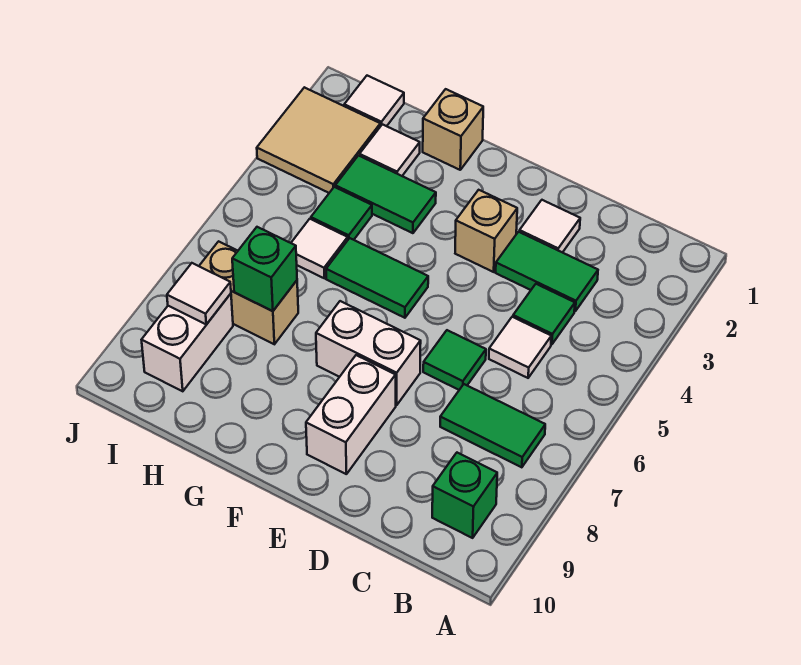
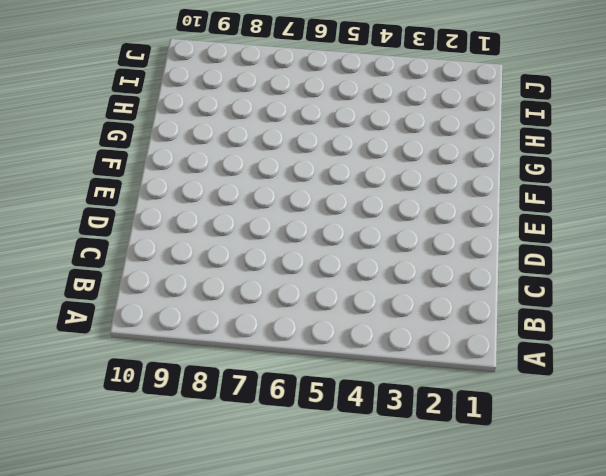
none -> green 1x2 tile [440,384,545,467]
none -> green 1x1 brick [432,453,497,538]
none -> green 1x2 tile [496,232,598,311]

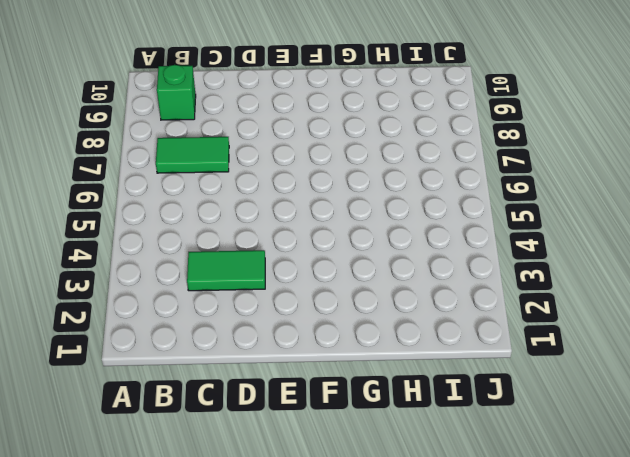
none -> green 1x1 tile [513,284,575,345]
none -> white 1x1 tile [489,317,551,378]
none -> white 1x1 tile [519,200,580,253]

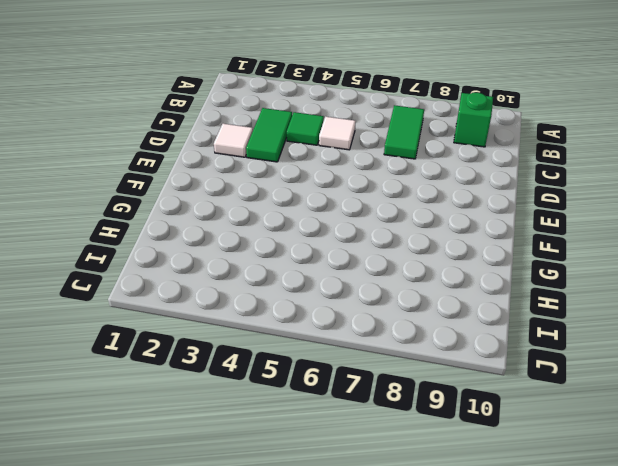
none -> green 1x1 tile [423,330,486,390]
none -> tan 1x1 brick [455,190,517,272]
none -> white 1x2 brick [316,301,421,405]

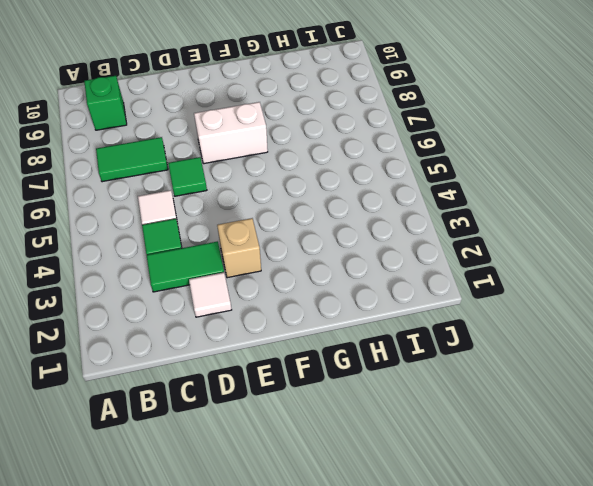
none -> white 1x2 brick [306,355,396,474]
none -> green 1x2 tile [326,238,428,318]
none -> tan 1x1 brick [423,89,483,170]

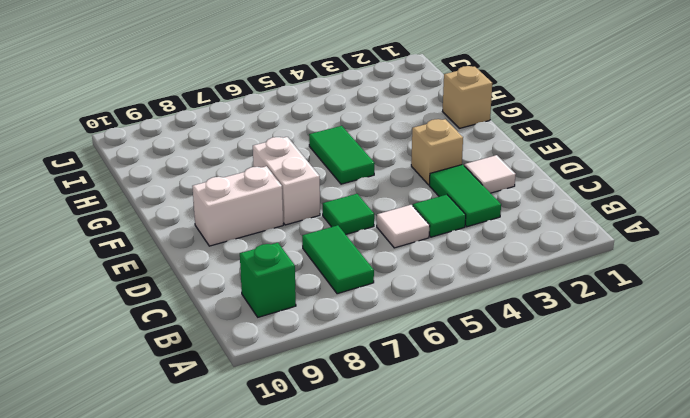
none -> green 1x2 tile [335,156,436,233]
none -> white 1x1 tile [360,124,420,176]
none -> green 1x1 tile [311,187,372,240]

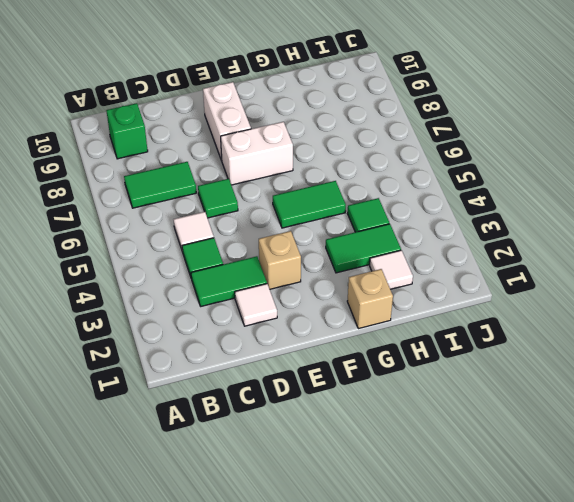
none -> white 1x1 tile [291,219,348,278]
none -> tan 1x2 brick [199,241,298,344]
none -> white 1x1 tile [344,76,404,126]

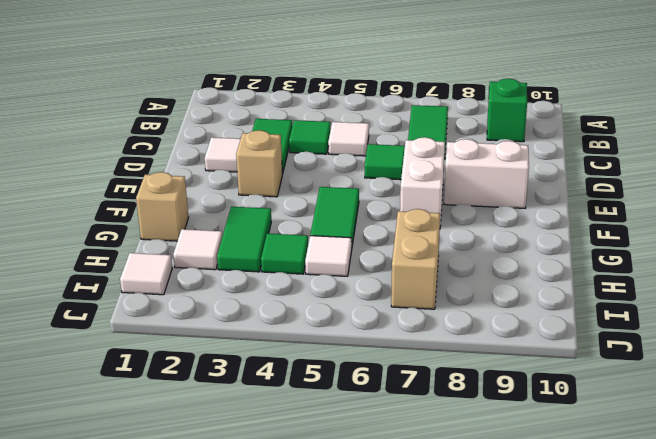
none -> tan 2x2 tile [257,87,380,193]
none -> white 1x2 brick [142,294,233,391]
none -> green 1x1 brick [232,227,297,311]

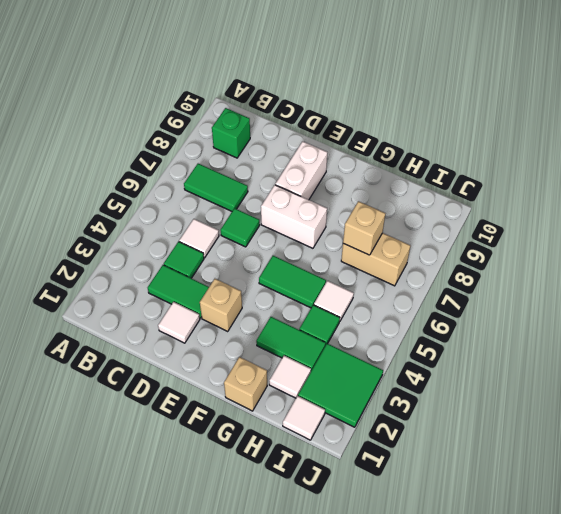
tan 1x1 brick [343,201,386,255] -> green 1x1 brick [232,227,297,311]
green 2x2 tile [298,344,383,427] -> tan 2x2 tile [257,87,380,193]
none -> white 1x2 brick [142,294,233,391]
none -> white 1x1 tile [167,263,231,324]

